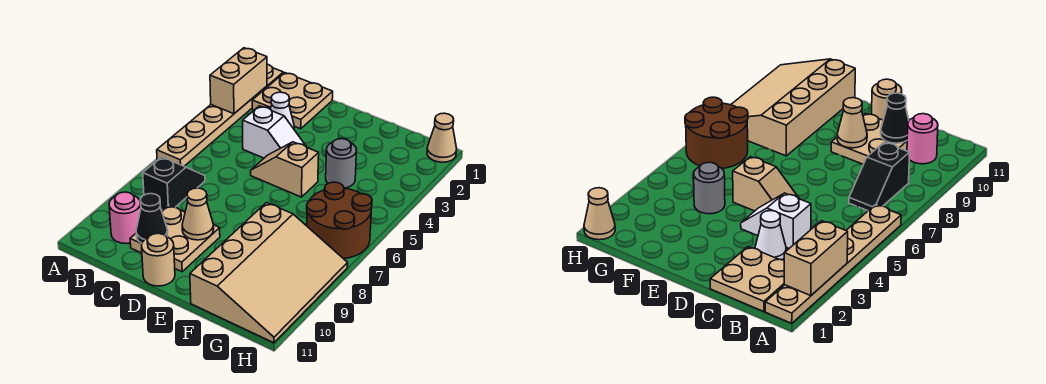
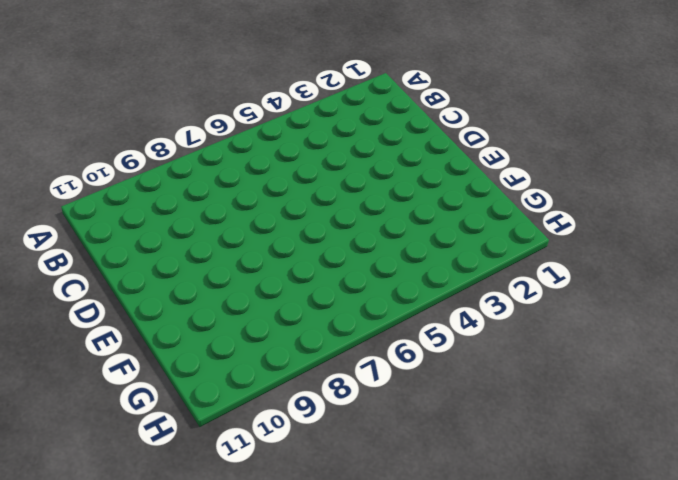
none -> tan 1x6 plate [157,65,283,166]
none -> tan 2x2 plate [252,73,333,129]
none -> black 1x2 slope [143,157,205,210]

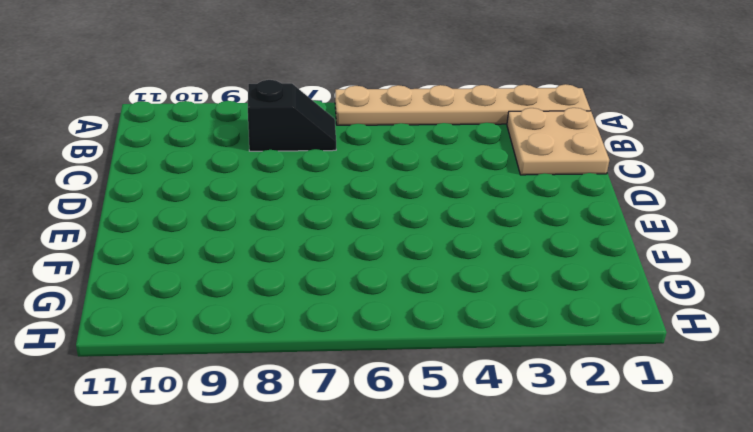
none -> pink 1x1 round brick [109,192,141,244]
none -> white 1x1 cone [270,92,295,129]
none -> white 1x2 slope [243,106,306,158]

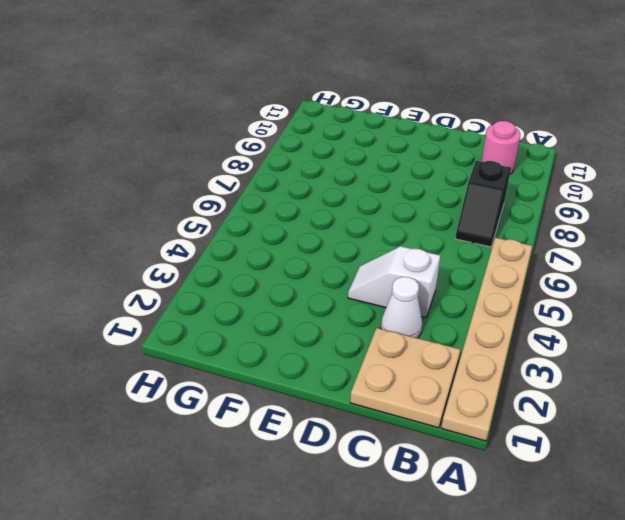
none -> tan 2x2 plate [130,205,220,272]
none -> tan 1x2 slope [251,142,319,197]
none -> tan 1x1 round brick [142,233,175,286]

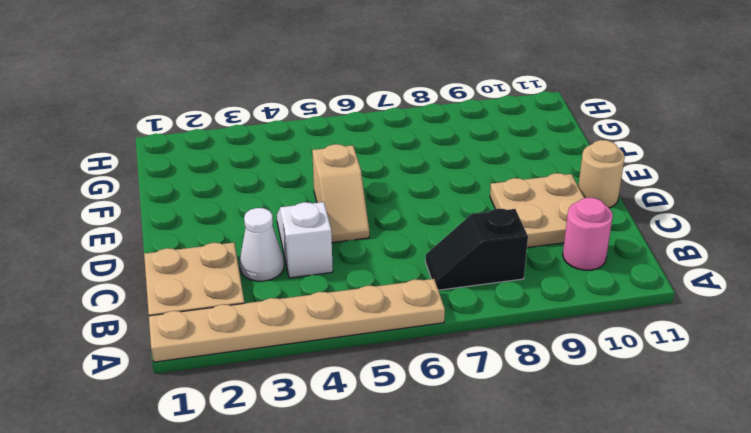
none -> grey 1x1 round brick [326,139,357,188]
none -> tan 3x4 slope [190,203,348,343]
none -> brown 2x2 round brick [307,182,372,259]

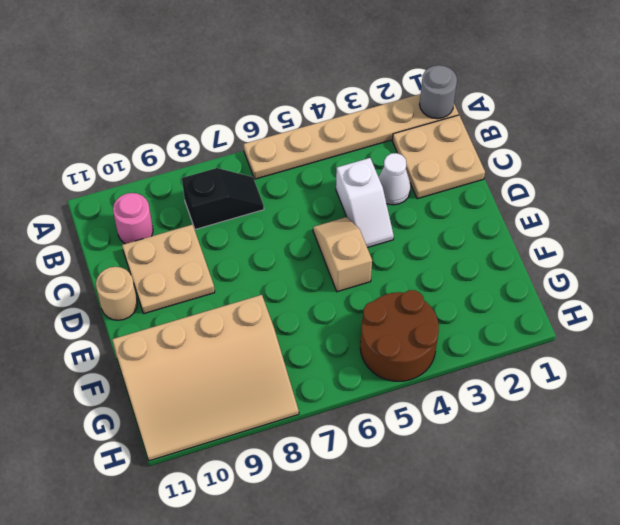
grey 1x1 round brick [420,65,457,119] -> grey 1x1 round brick moved to [326,139,357,188]
brown 2x2 round brick [360,290,439,381] -> brown 2x2 round brick moved to [307,182,372,259]
none -> tan 1x1 cone [427,113,457,162]
none -> tan 1x2 brick [210,48,267,114]
none -> black 1x1 cone [136,194,168,243]

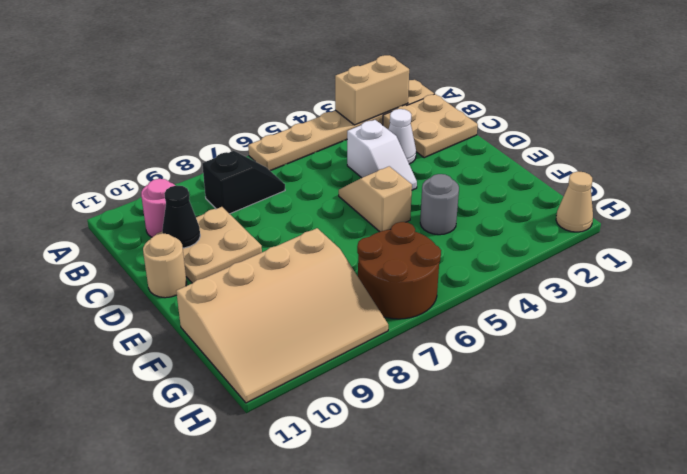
none -> tan 1x1 cone [182,188,214,240]

